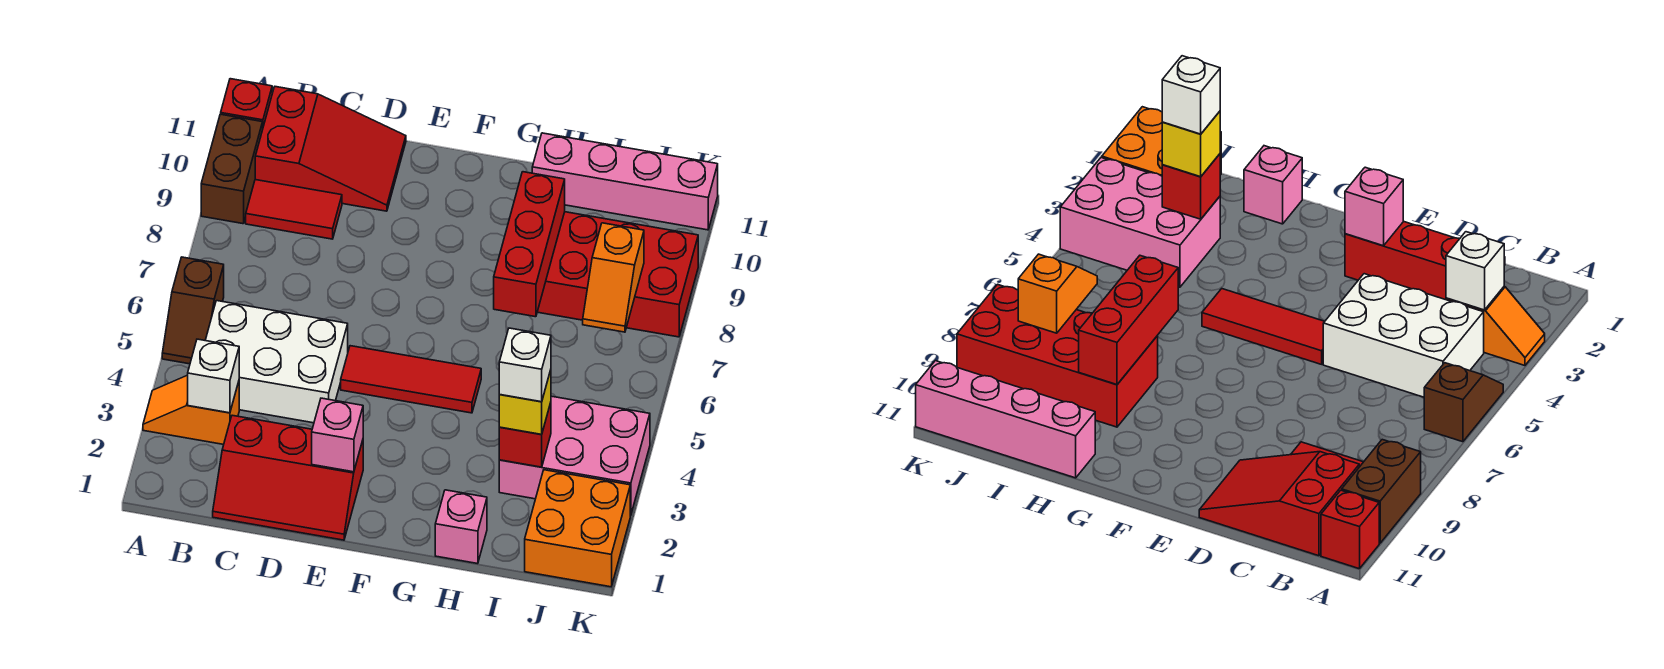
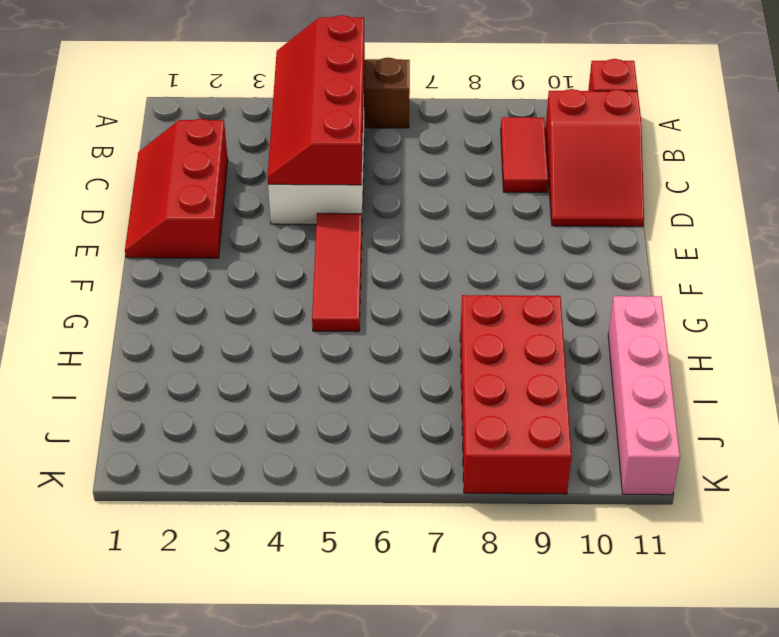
red 2x4 slope [268,15,365,185] -> none
none -> orange 1x2 slope [143,375,239,445]
none -> brown 1x2 brick [201,114,263,224]
none -> pink 1x1 brick [435,490,487,564]

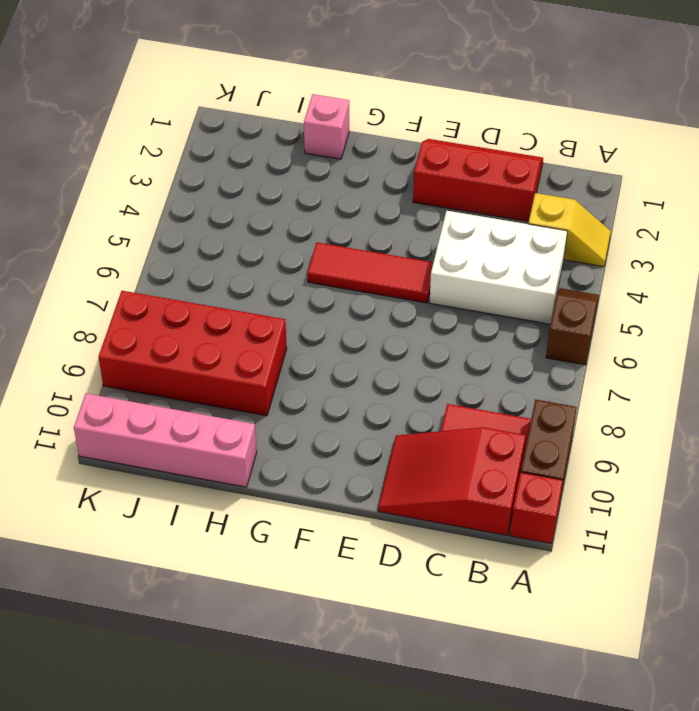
yellow 1x2 slope [528,193,611,267] -> orange 1x2 slope [143,375,239,445]
none -> pink 2x3 brick [499,396,650,515]
none -> orange 2x2 brick [525,470,630,587]
none -> white 1x1 brick [188,339,239,413]

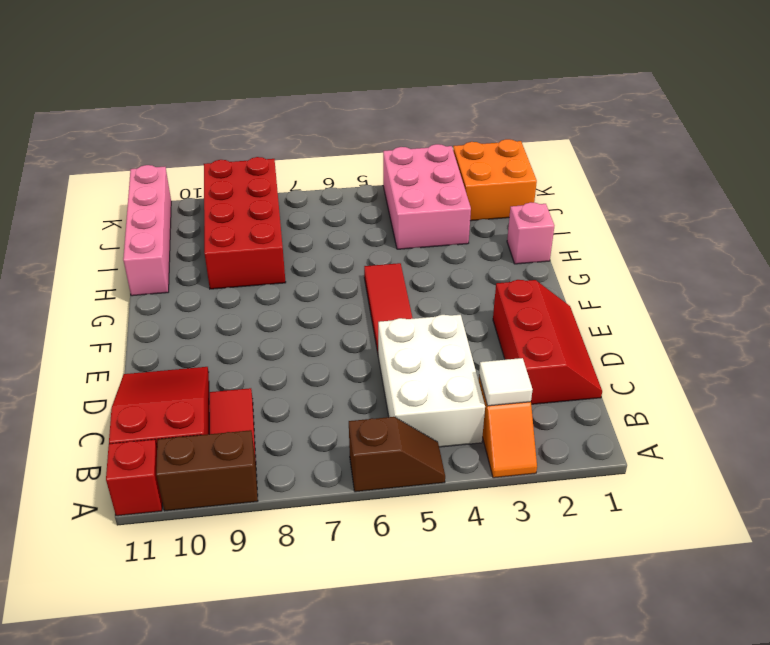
white 1x1 tile [479,358,533,406] -> white 1x1 brick [188,339,239,413]
none -> pink 1x1 brick [312,398,363,472]
none -> red 1x3 brick [494,172,565,317]
none -> red 1x1 brick [499,403,551,467]

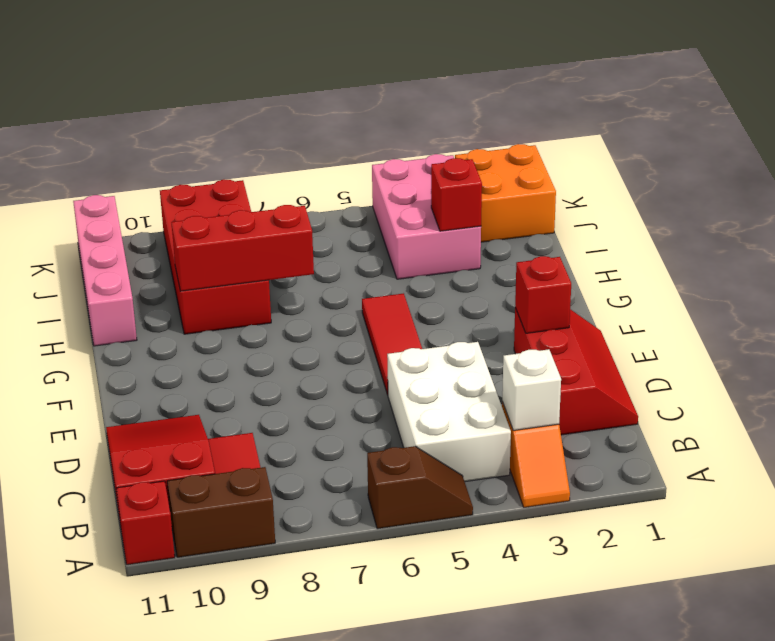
red 1x1 brick [515,256,571,333] -> pink 1x1 brick [312,398,363,472]
none -> pink 1x1 brick [435,490,487,564]
none -> orange 1x2 slope [583,223,644,332]
none -> yellow 1x1 brick [499,370,551,434]

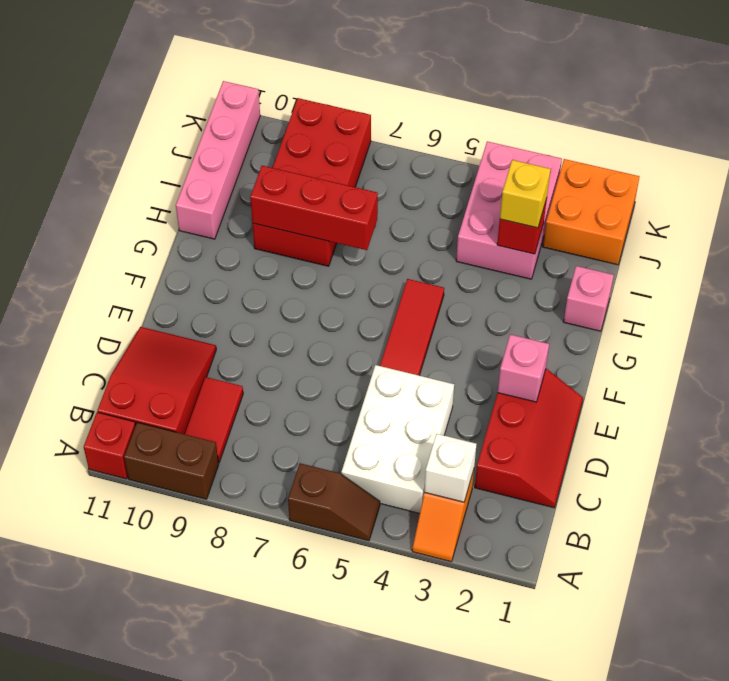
none -> orange 1x2 slope [583,223,644,332]
none -> white 1x1 brick [499,328,551,402]

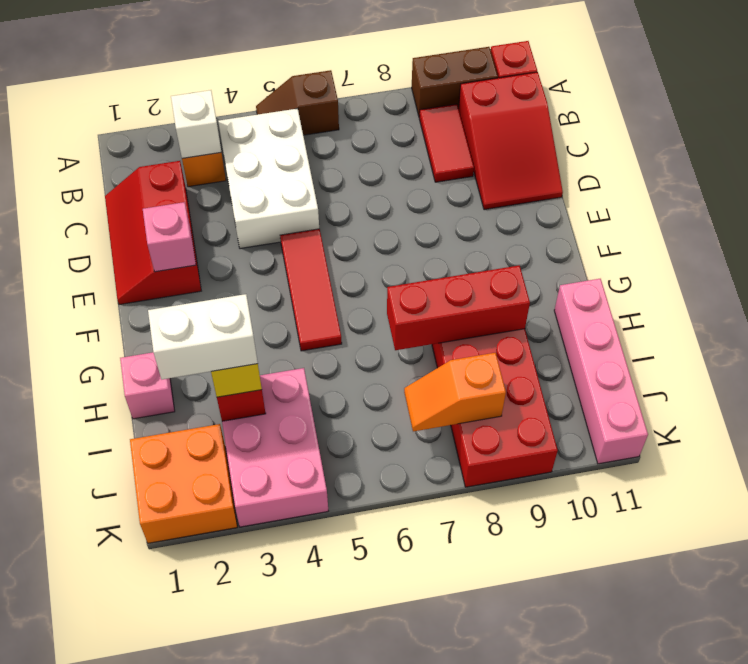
white 1x2 brick [148,294,258,379] -> white 1x1 brick [499,328,551,402]

